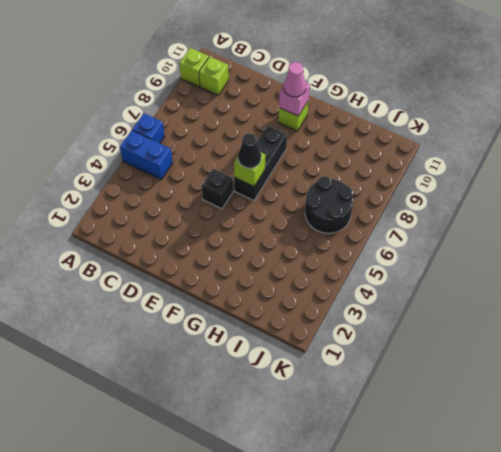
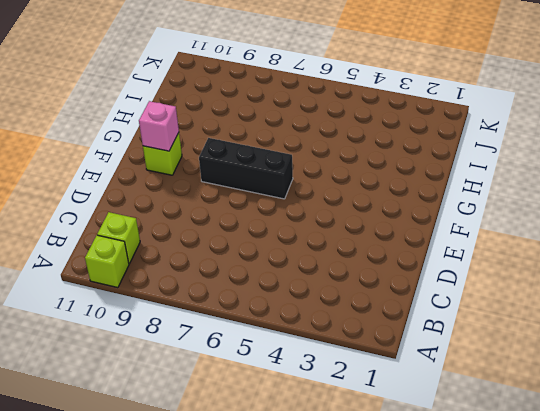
none -> blue 1x2 brick [120,130,173,179]
none -> blue 1x1 brick [132,113,165,143]
none -> black 1x1 brick [202,169,233,209]

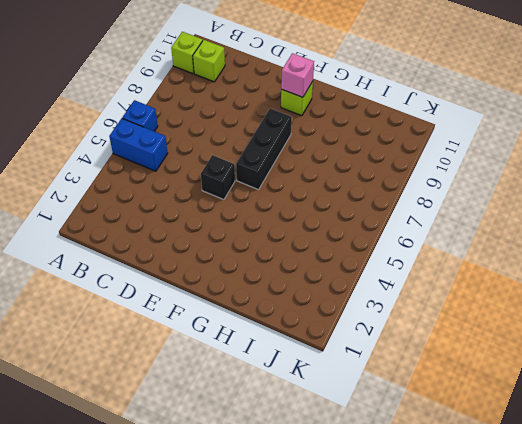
none -> black 2x2 round brick [305,176,354,233]
none -> lime 1x1 brick [234,153,265,186]
none -> black 1x1 cone [238,133,261,168]

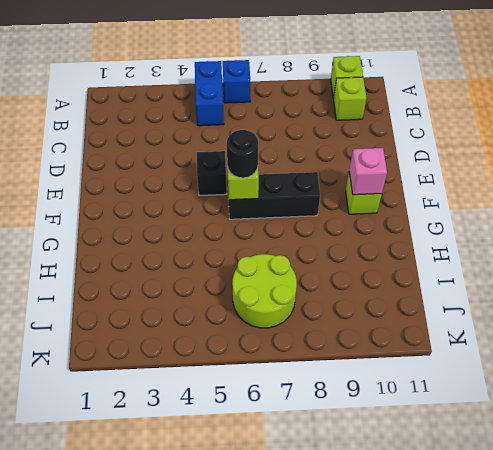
black 1x1 round brick [227,130,258,178] -> black 1x1 cone [238,133,261,168]
lime 2x2 round brick [232,254,297,328] -> black 2x2 round brick [305,176,354,233]
none -> pink 1x1 cone [284,62,306,97]

